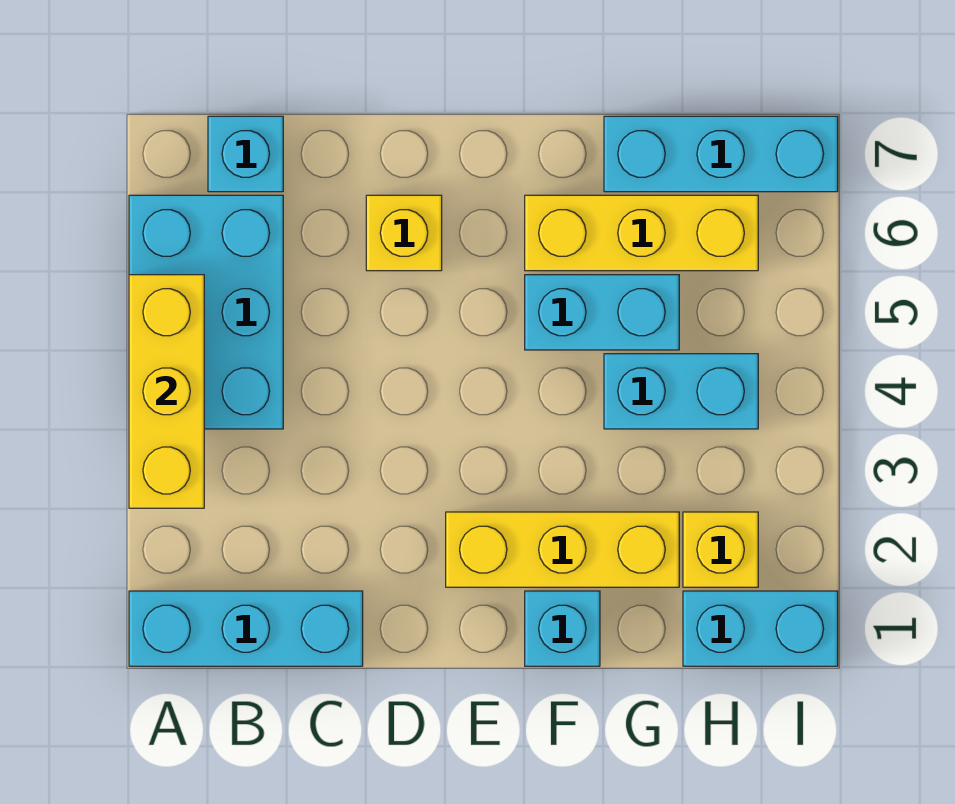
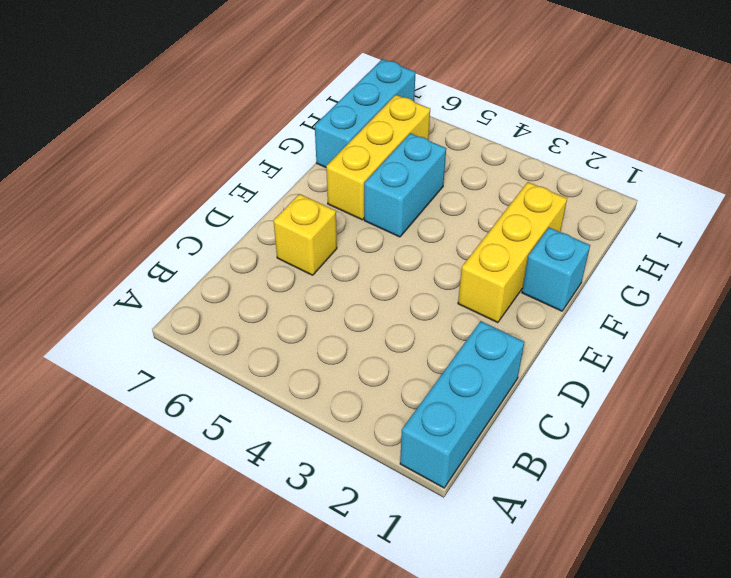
none -> cyan 2x3 brick [129,195,283,429]
none -> cyan 1x1 brick [208,116,283,192]
none -> cyan 1x2 brick [604,354,758,429]

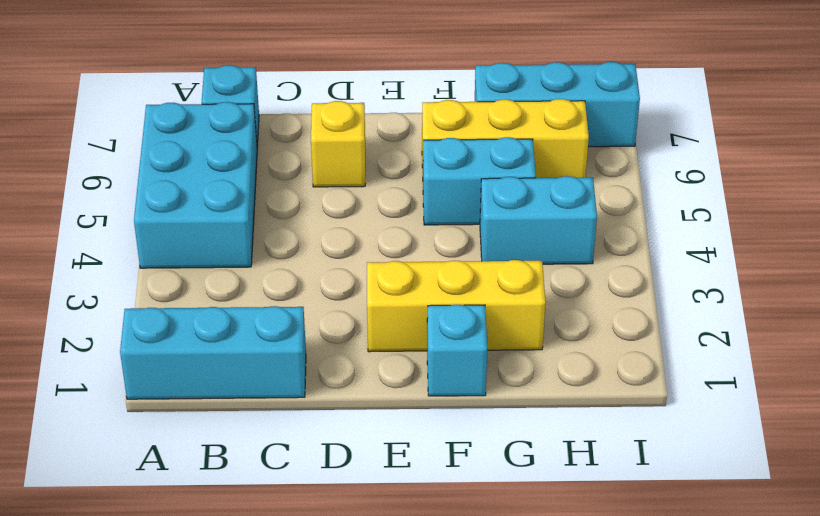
none -> cyan 1x2 brick [683,591,838,666]
none -> yellow 1x1 brick [683,512,758,587]
none -> yellow 1x3 brick [129,275,204,508]

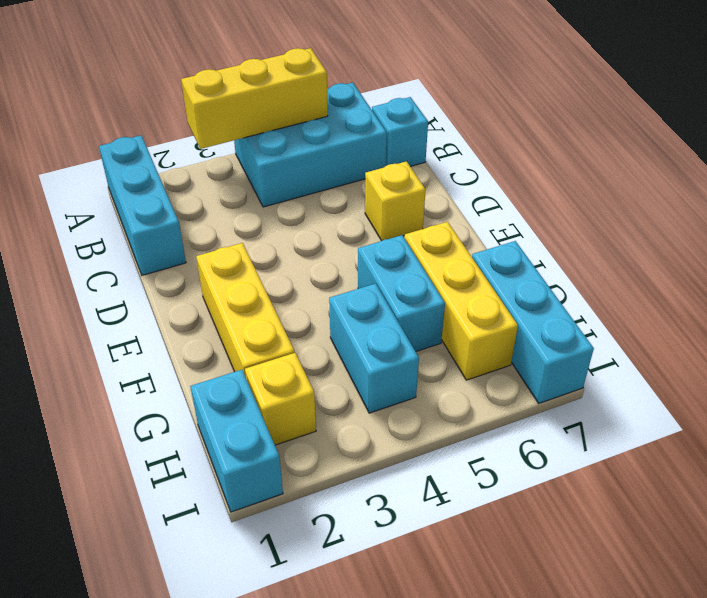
none -> cyan 1x1 brick [525,591,600,666]

